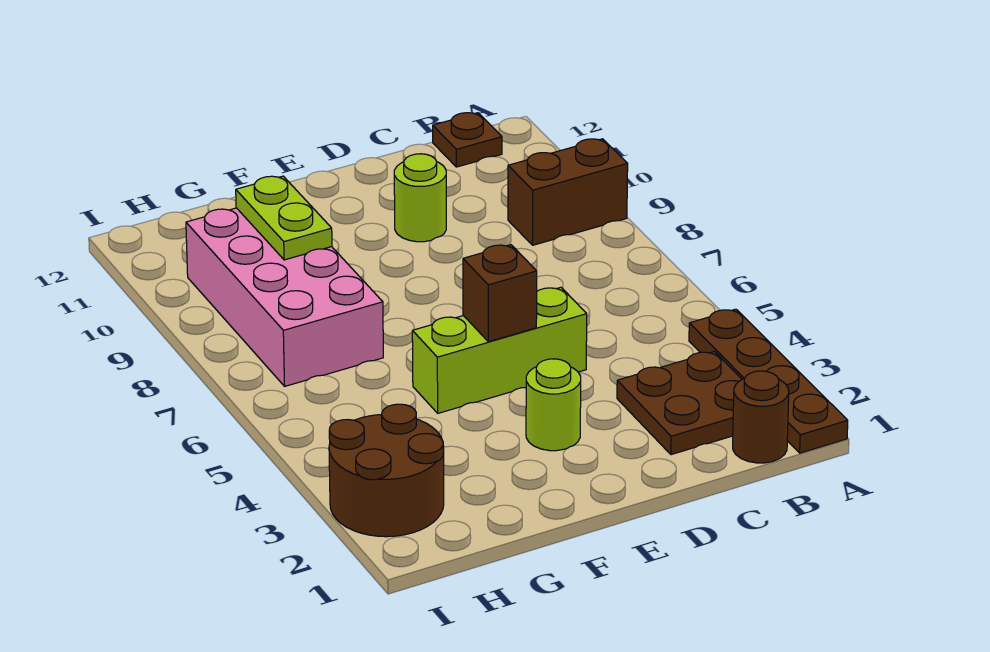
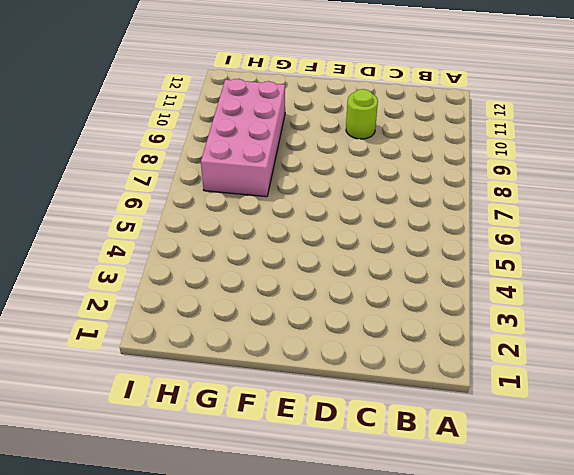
none -> brown 1x4 plate [689,309,848,453]
none -> brown 1x2 brick [508,139,628,245]
none -> brown 1x1 round brick [733,371,789,463]

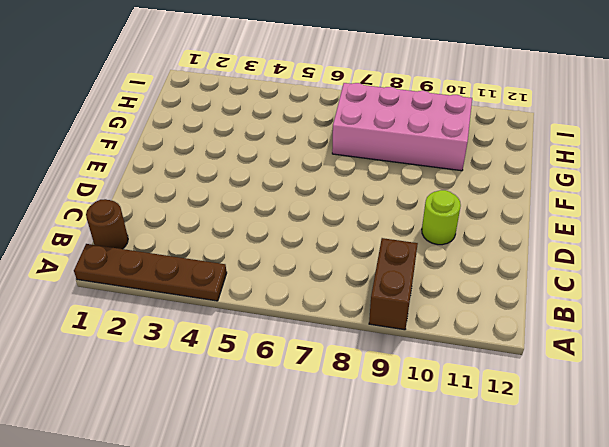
none -> brown 2x2 plate [617,352,742,455]
none -> brown 1x1 plate [433,113,502,167]
none -> lime 1x3 brick [412,287,587,413]

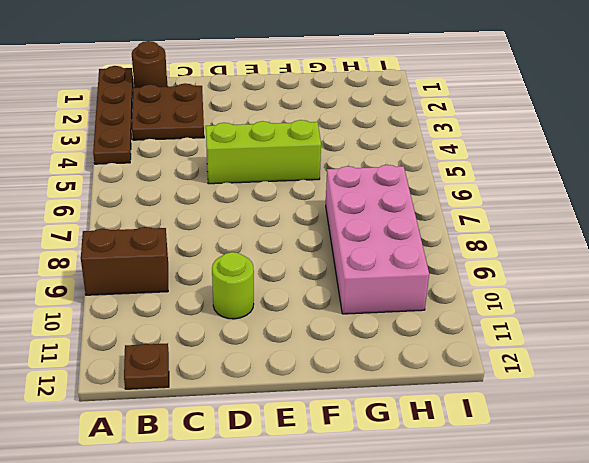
none -> lime 1x1 round brick [526,359,581,451]
none -> brown 2x2 round brick [329,404,444,537]
none -> brown 1x1 brick [463,245,537,342]

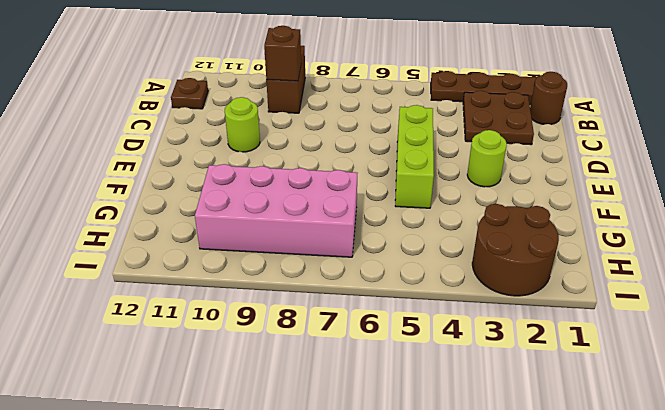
brown 1x1 brick [264,26,301,81] -> brown 1x1 brick moved to [463,245,537,342]
none -> lime 1x2 plate [236,176,332,260]

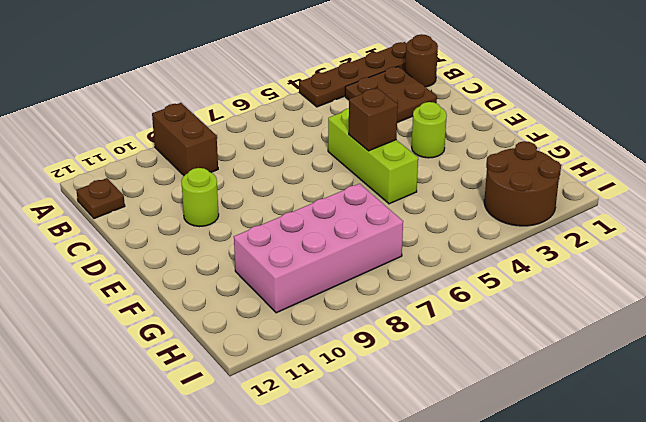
none -> lime 1x2 plate [236,176,332,260]

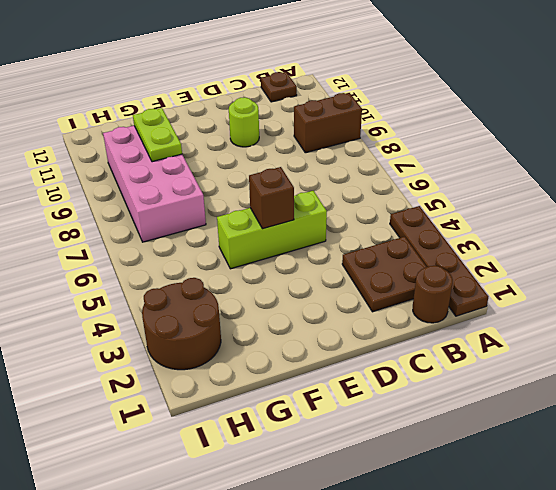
none -> lime 1x1 round brick [526,359,581,451]

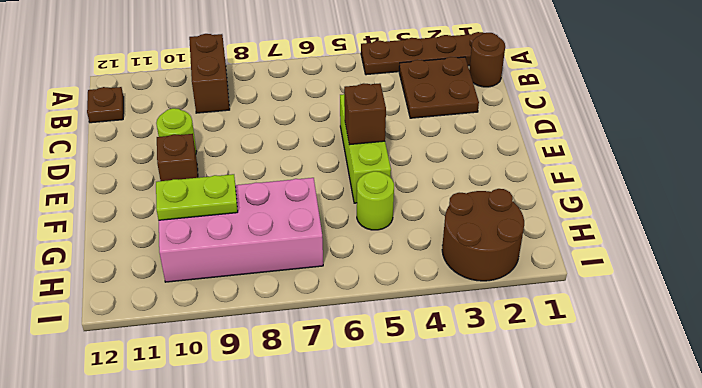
brown 1x1 brick [157,134,198,181] -> none
lime 1x1 round brick [357,171,394,230] -> lime 1x1 round brick moved to [526,359,581,451]

